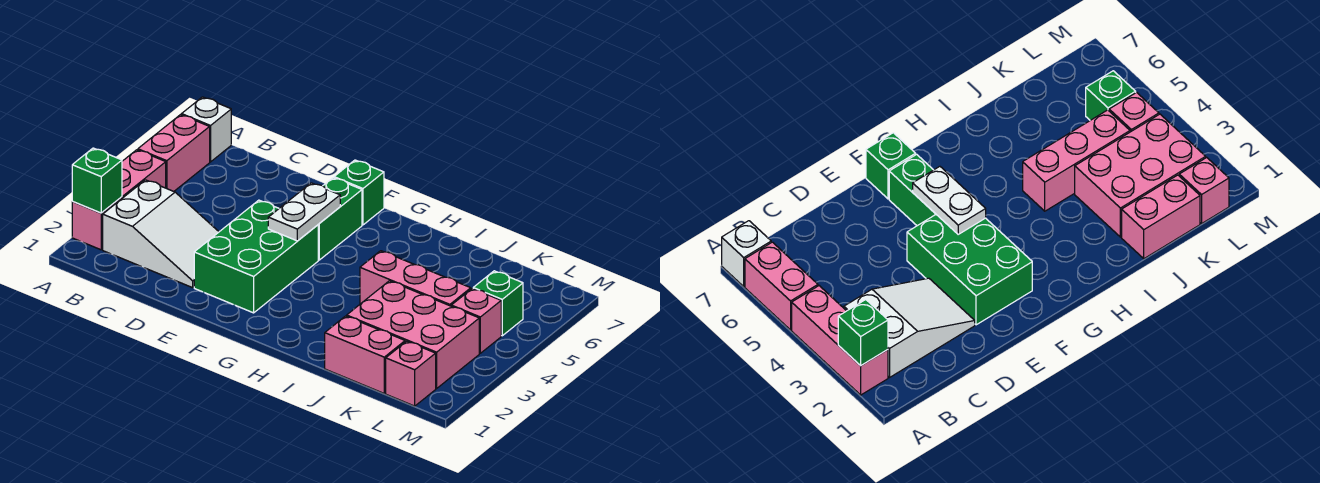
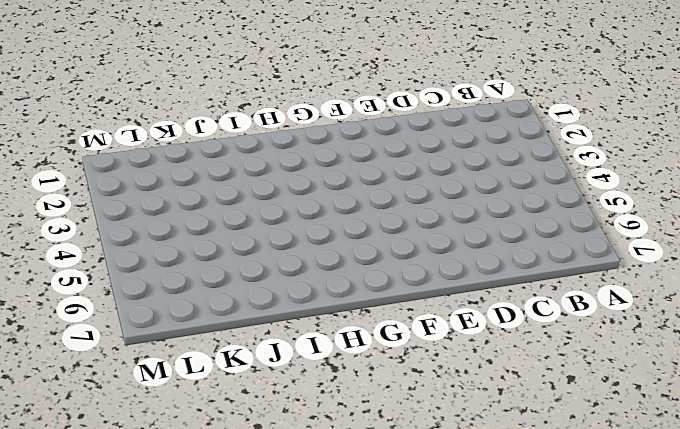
none -> pink 1x3 brick [72,150,166,250]
none -> pink 1x2 brick [138,115,210,191]
none -> white 1x1 brick [182,97,231,162]

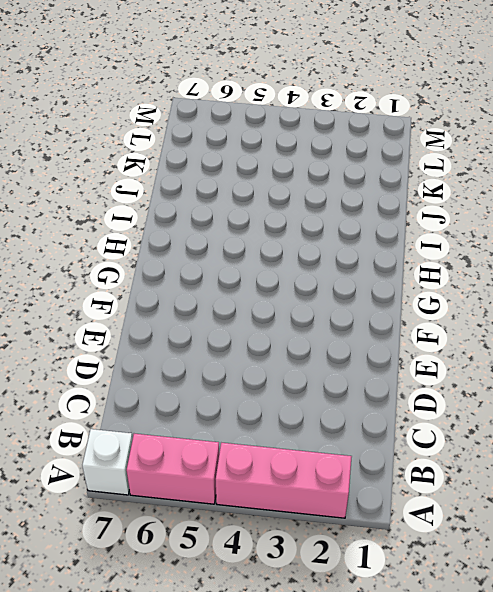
none -> white 2x3 slope [103,180,219,288]
none -> green 2x3 brick [194,200,318,313]
none -> green 1x2 brick [318,178,362,260]

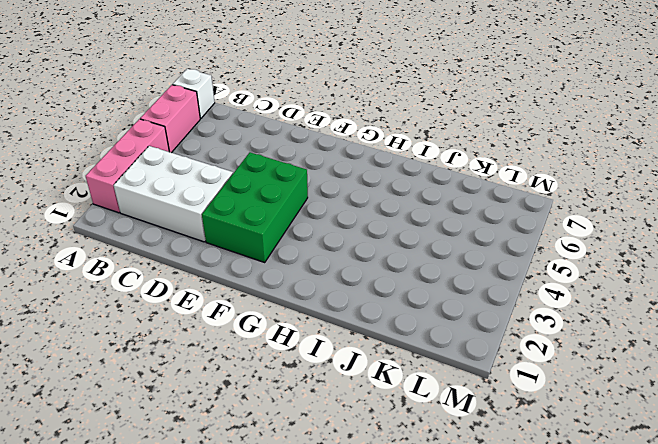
white 2x3 brick [114,146,233,242] -> white 2x3 slope [103,180,219,288]
none -> green 1x2 brick [318,178,362,260]
none -> green 1x1 brick [334,160,384,225]
none -> pink 1x3 brick [360,251,471,306]

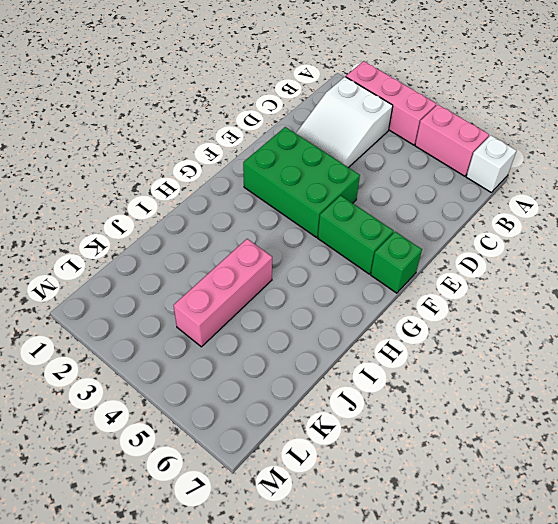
none -> pink 1x2 brick [325,316,405,393]
none -> pink 2x3 brick [347,281,479,389]
none -> pink 1x1 brick [386,341,436,406]

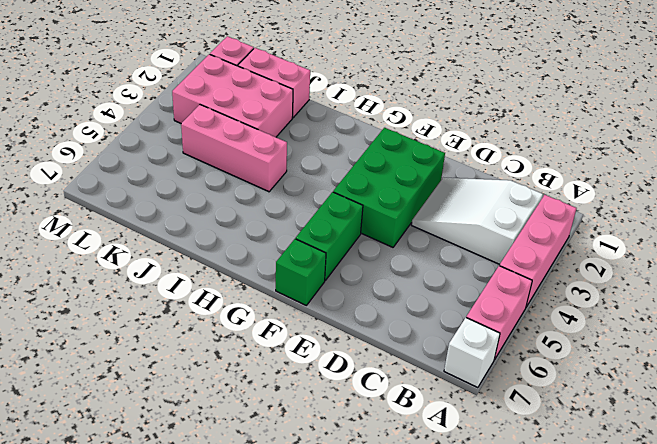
none -> pink 1x1 brick [451,288,501,353]
none -> green 1x1 brick [473,271,523,336]
none -> green 1x1 brick [72,148,122,213]

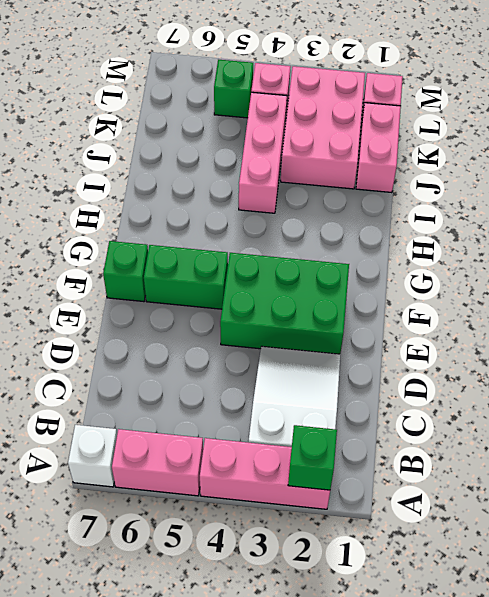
none -> white 1x2 plate [268,183,340,241]

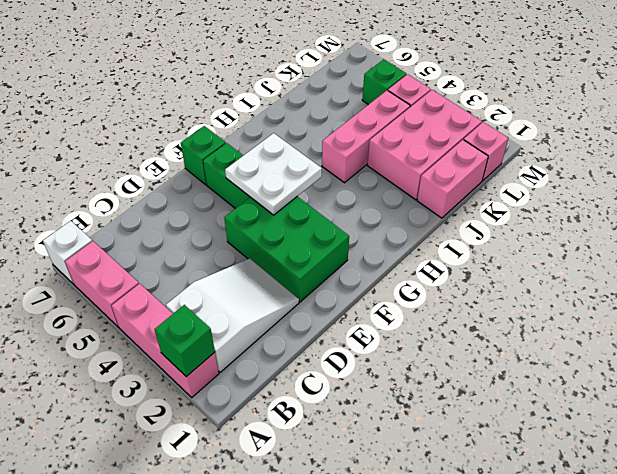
white 2x2 plate [225,133,322,215] -> white 1x2 plate [268,183,340,241]

